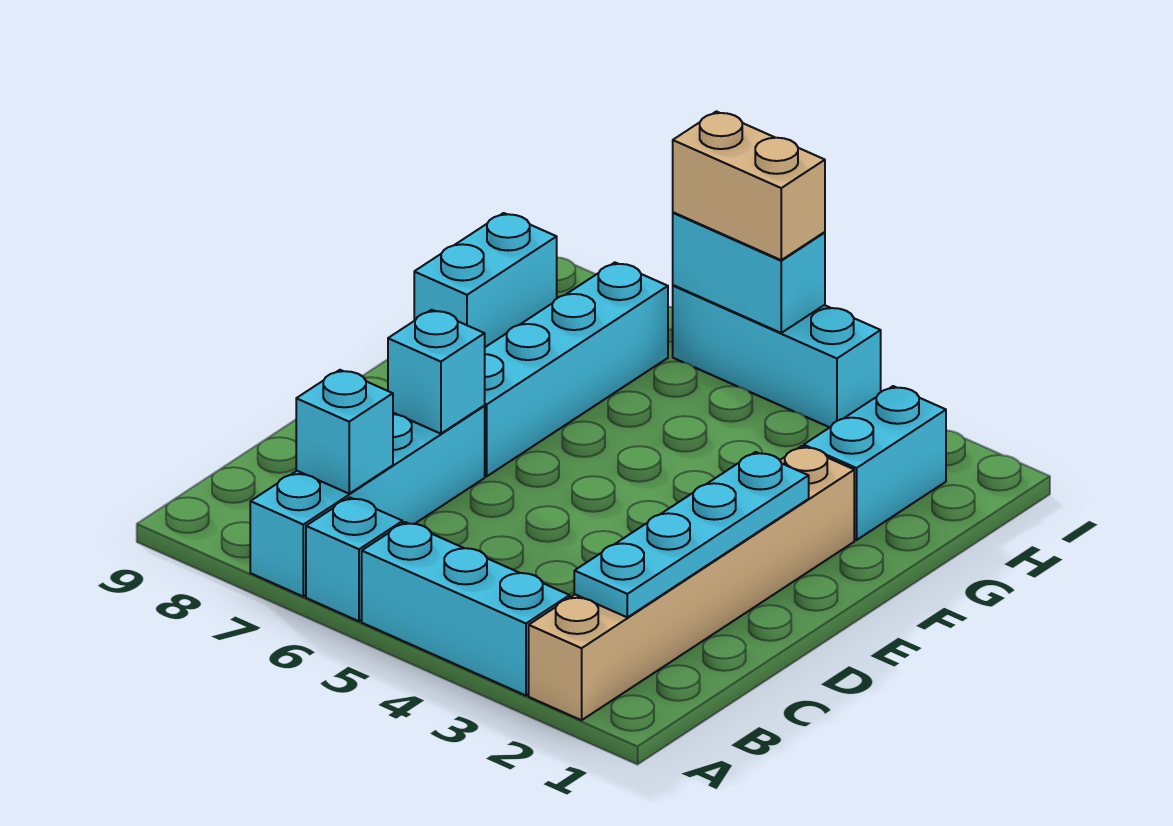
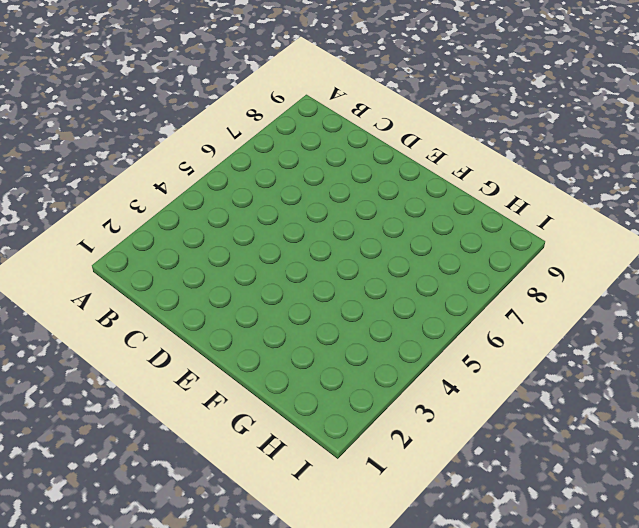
none -> tan 1x6 brick [529,446,854,720]
none -> cyan 1x3 brick [362,522,570,695]
none -> cyan 1x1 brick [306,497,403,621]

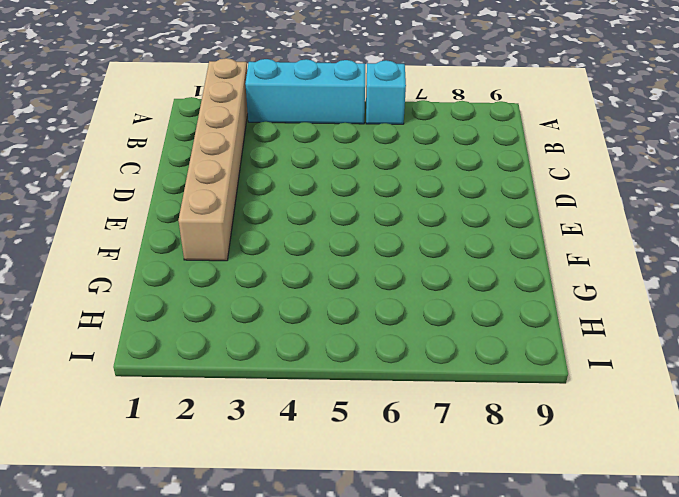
none -> cyan 1x4 brick [250,406,485,597]
none -> cyan 1x4 brick [484,263,668,476]
none -> cyan 1x2 brick [804,386,946,540]

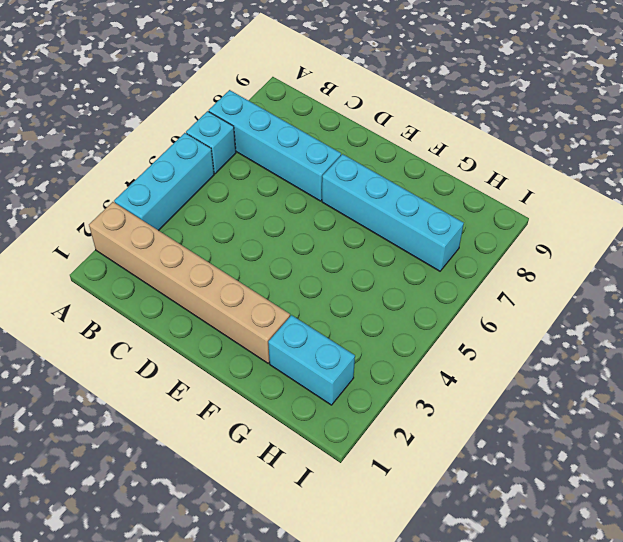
none -> cyan 1x2 brick [414,213,557,347]
none -> cyan 1x3 brick [673,285,881,427]
none -> cyan 1x4 plate [574,452,809,617]

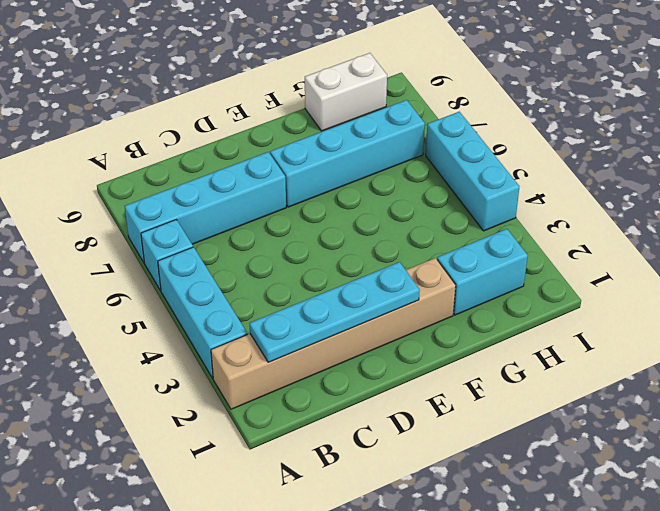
white 1x2 brick [305,53,387,131] -> cyan 1x2 brick [414,213,557,347]
none -> cyan 1x1 brick [296,370,393,494]
none -> cyan 1x1 brick [388,310,485,434]
none -> cyan 1x2 brick [673,212,825,333]

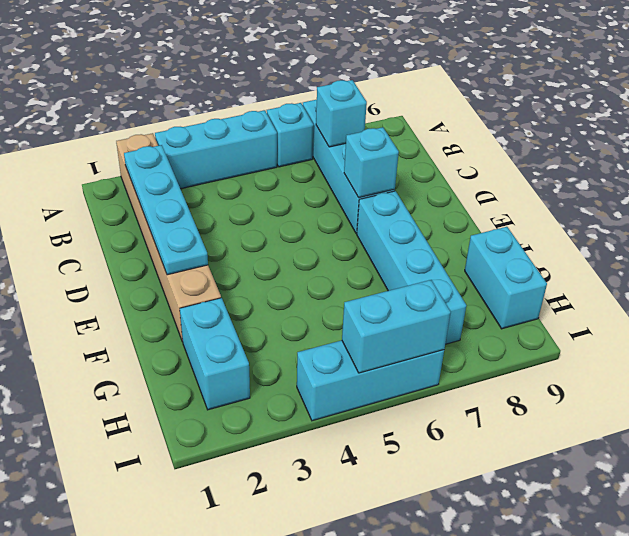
none -> tan 1x2 brick [673,112,825,260]

